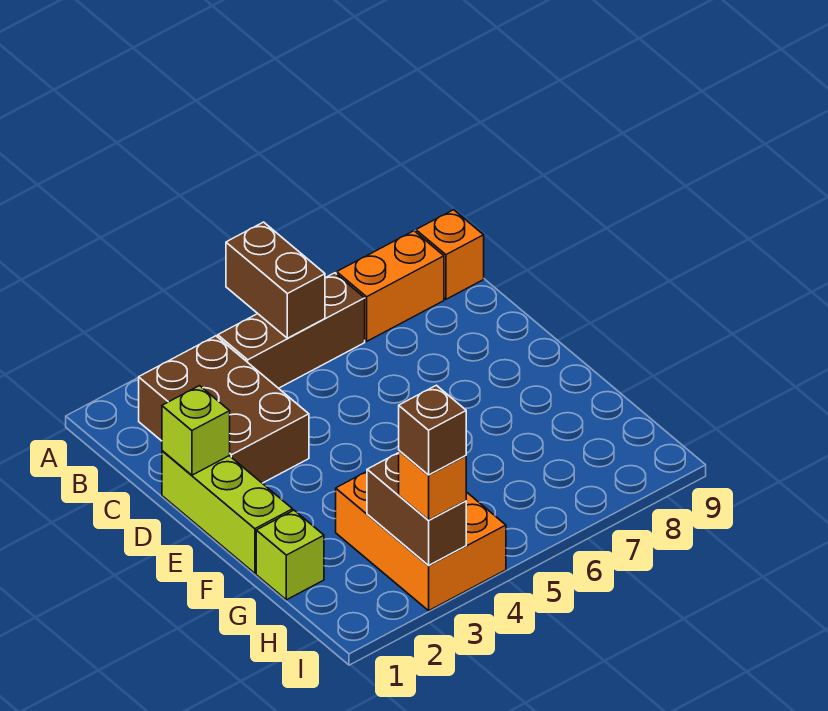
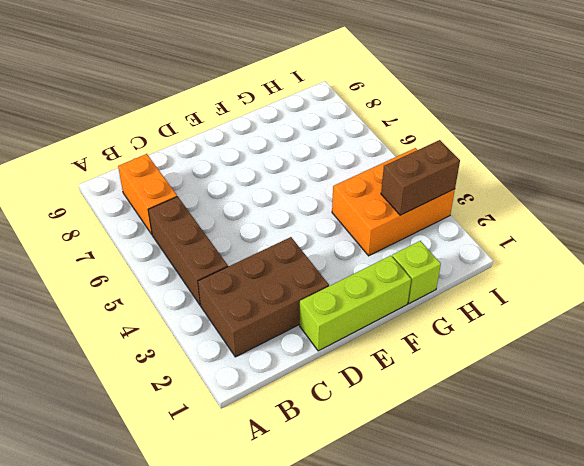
none -> orange 1x1 brick [416,210,484,299]
none -> brown 1x2 brick [226,222,325,338]
none -> lime 1x1 brick [162,386,230,475]

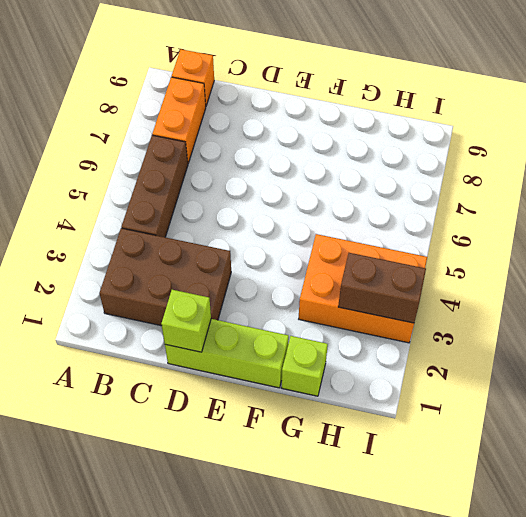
none -> brown 1x2 brick [226,222,325,338]
none -> orange 1x1 brick [399,451,466,520]
none -> brown 1x1 brick [399,385,466,475]

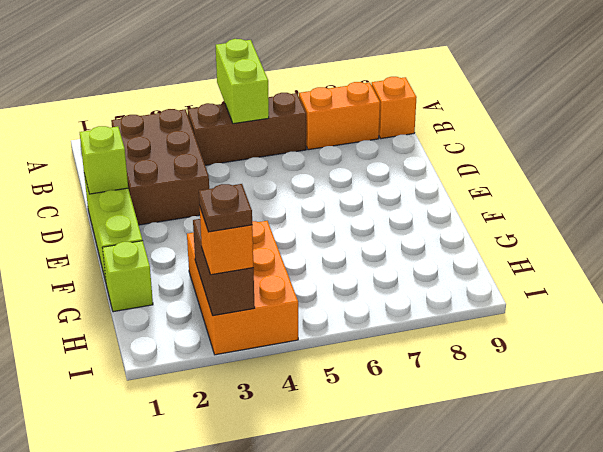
lime 1x2 brick [216,39,269,124] -> brown 1x2 brick [226,222,325,338]
brown 1x1 plate [199,184,252,232] -> brown 1x1 brick [399,385,466,475]

